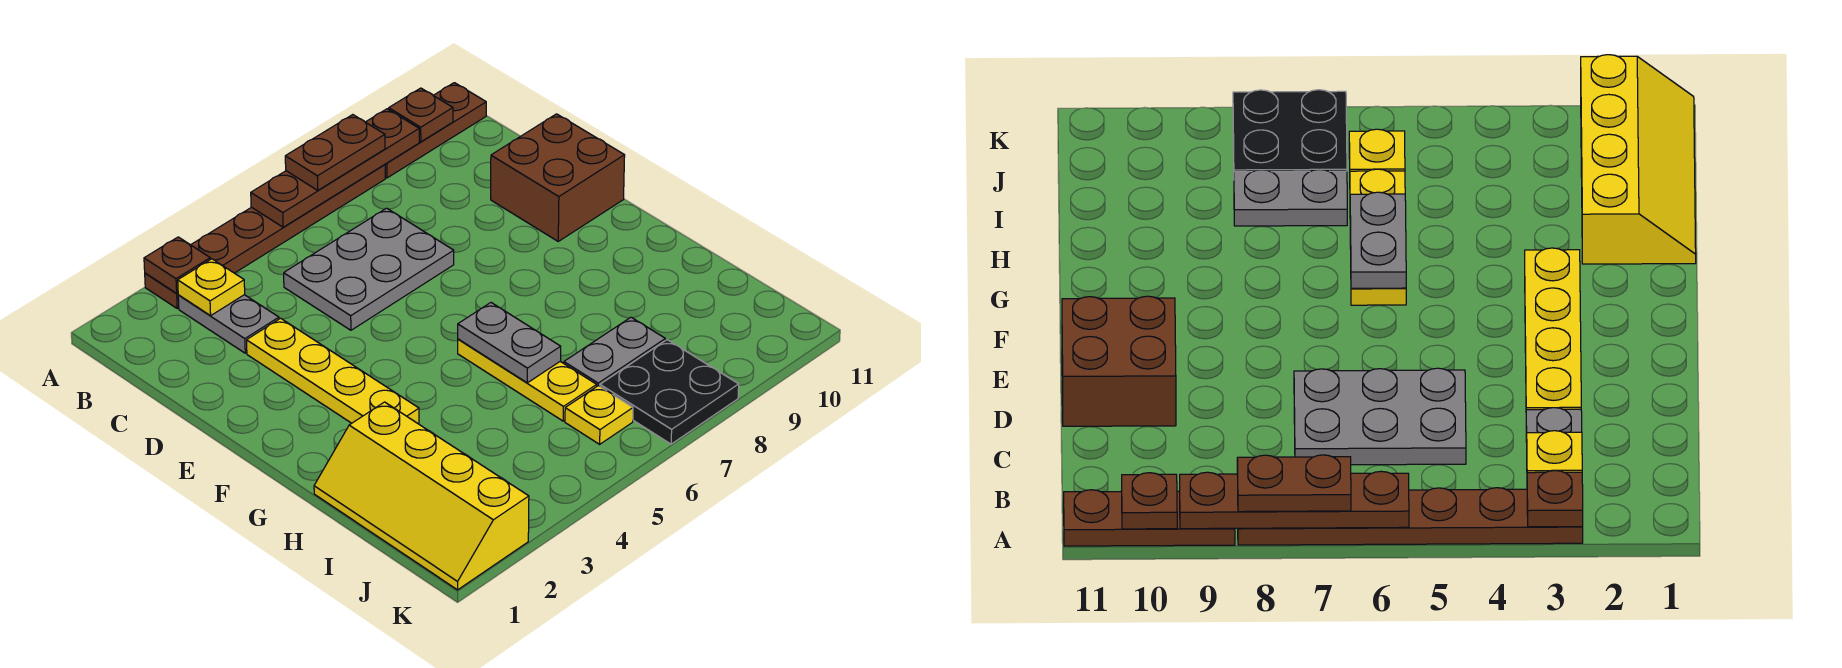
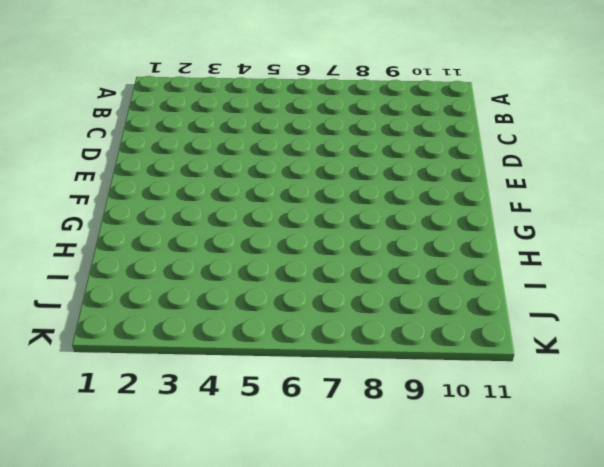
none -> brown 1x6 plate [145,165,385,308]
none -> brown 1x3 plate [385,83,486,178]
none -> grey 1x2 plate [178,295,279,353]

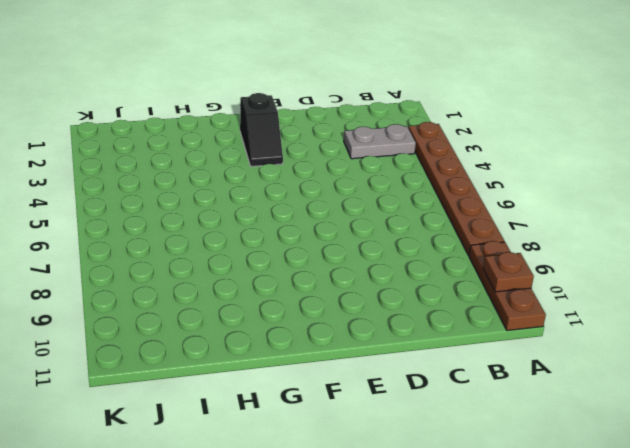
black 1x2 slope [240,93,283,166] -> yellow 1x4 plate [247,318,419,423]
none -> grey 2x3 plate [284,208,454,330]
none -> brown 2x2 brick [491,114,625,241]
none -> yellow 1x3 plate [458,339,597,421]

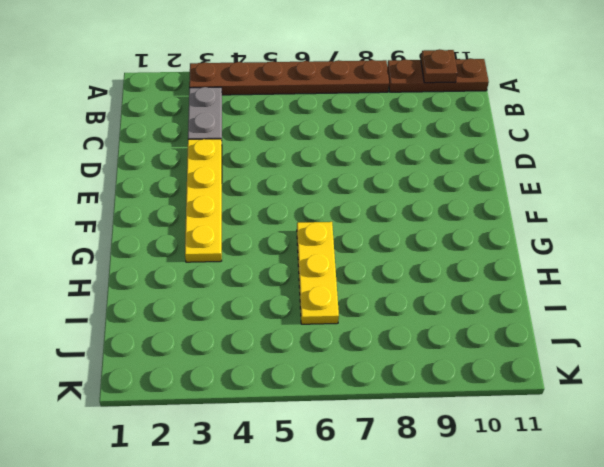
none -> grey 2x3 plate [284,208,454,330]
none -> brown 2x2 brick [491,114,625,241]
none -> yellow 2x4 slope [314,402,529,590]

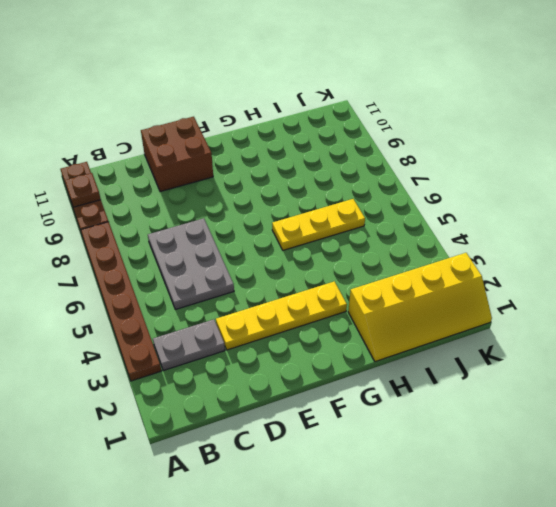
none -> grey 1x2 plate [564,317,665,386]
none -> yellow 1x1 plate [565,386,633,444]
none -> black 2x2 plate [600,340,739,444]

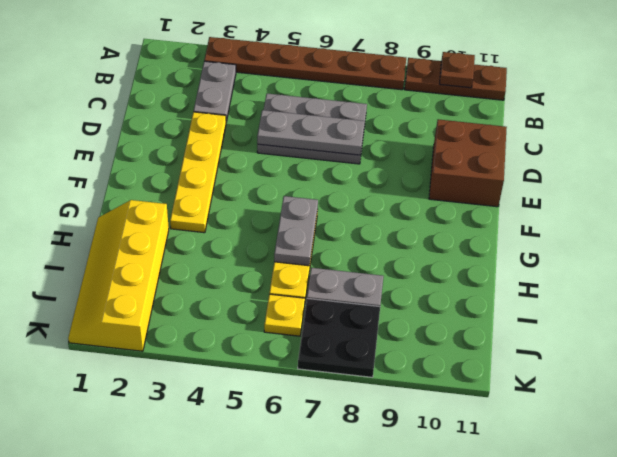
grey 1x3 plate [257,110,365,155] -> none
none -> brown 1x1 plate [144,237,210,294]
none -> brown 1x4 plate [251,109,419,227]
none -> yellow 1x1 plate [178,259,245,316]

